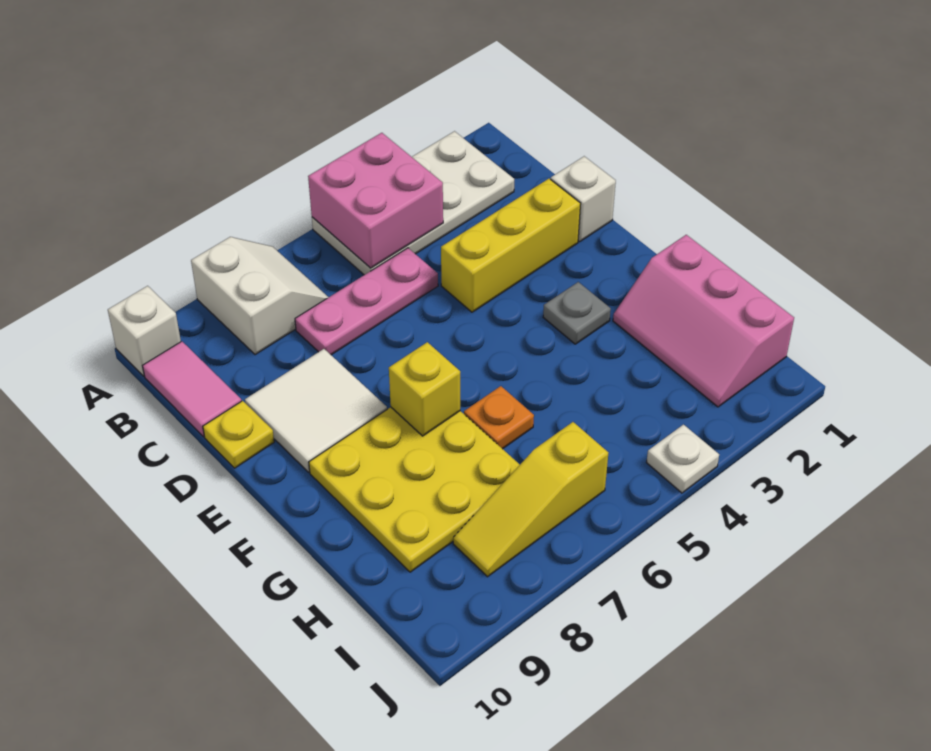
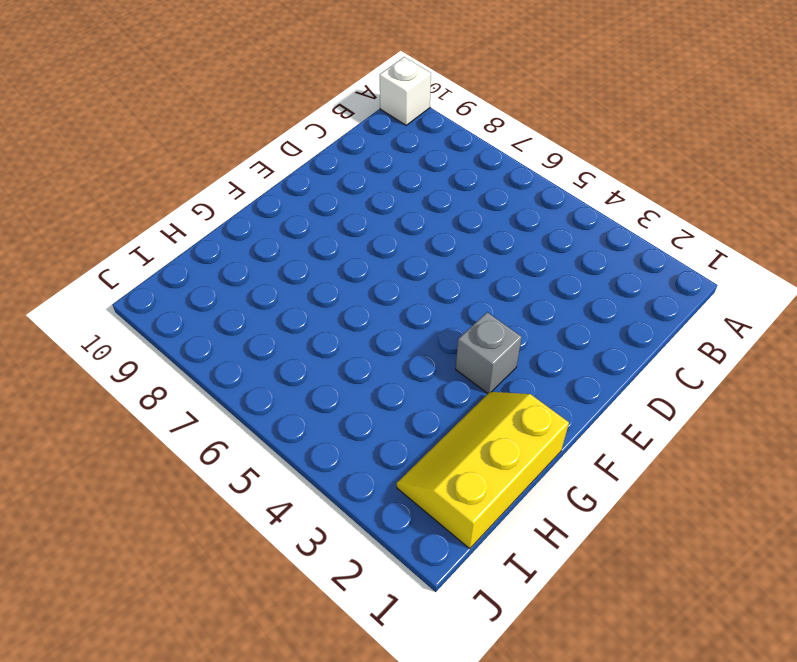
grey 1x1 brick [456,312,522,393] -> grey 1x1 plate [543,282,611,344]
yellow 2x3 slope [397,392,569,549] -> pink 2x3 slope [613,235,794,407]
none -> white 2x4 plate [312,131,514,275]
none -> white 2x2 slope [191,237,328,355]
none -> pink 1x2 tile [142,341,241,437]

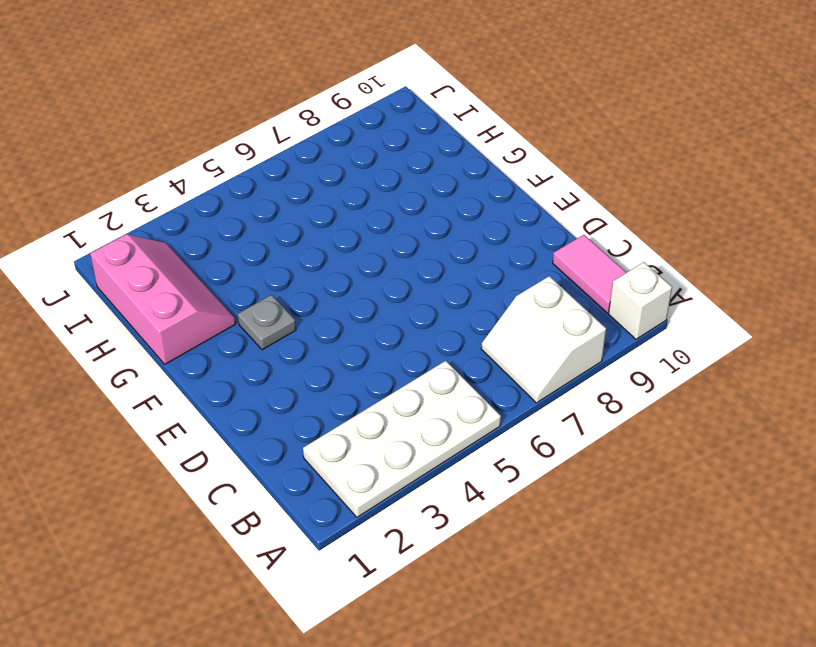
none -> pink 1x3 plate [295,248,438,355]
none -> white 1x1 brick [551,156,616,242]
none -> yellow 1x3 brick [441,179,581,312]

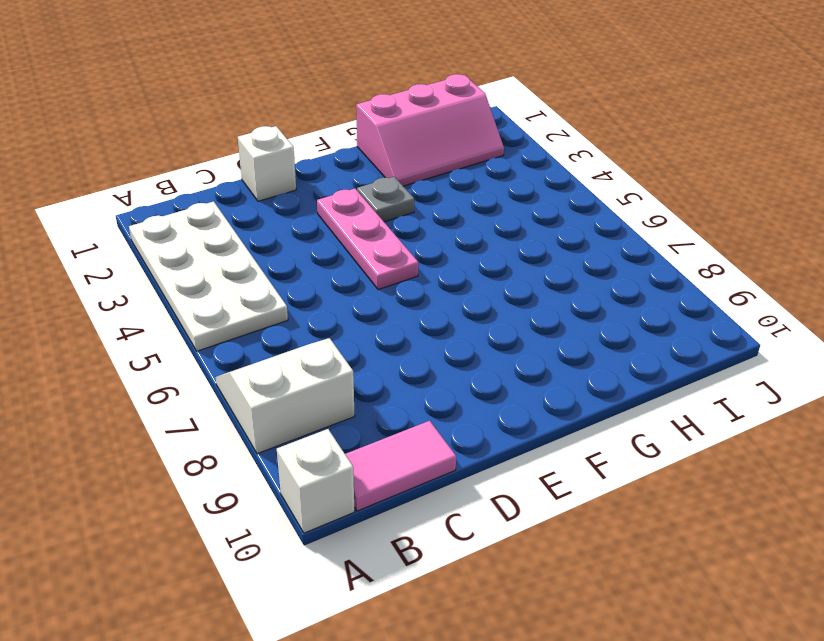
pink 1x3 plate [317,189,418,290] -> pink 1x3 plate moved to [295,248,438,355]
none -> yellow 1x3 brick [441,179,581,312]
none -> white 2x2 tile [245,349,387,472]
none -> yellow 1x1 plate [203,401,274,468]

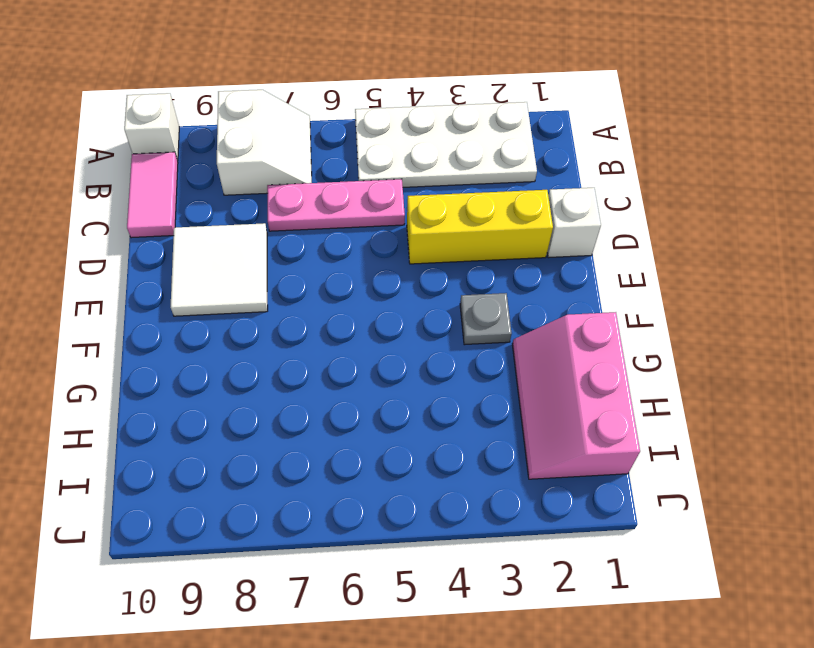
none -> yellow 1x1 plate [203,401,274,468]
none -> yellow 3x3 plate [309,407,520,572]
none -> orange 1x1 plate [464,386,534,449]

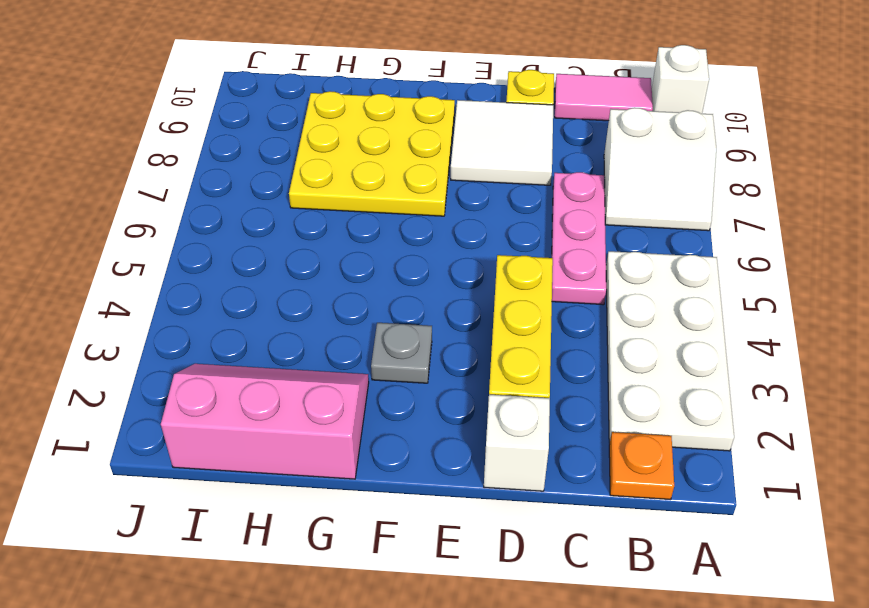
orange 1x1 plate [609,432,674,500] -> orange 1x1 plate moved to [464,386,534,449]
none -> yellow 1x3 slope [453,422,608,577]
none -> white 1x1 plate [647,425,719,493]
none -> pink 2x2 brick [308,133,443,268]

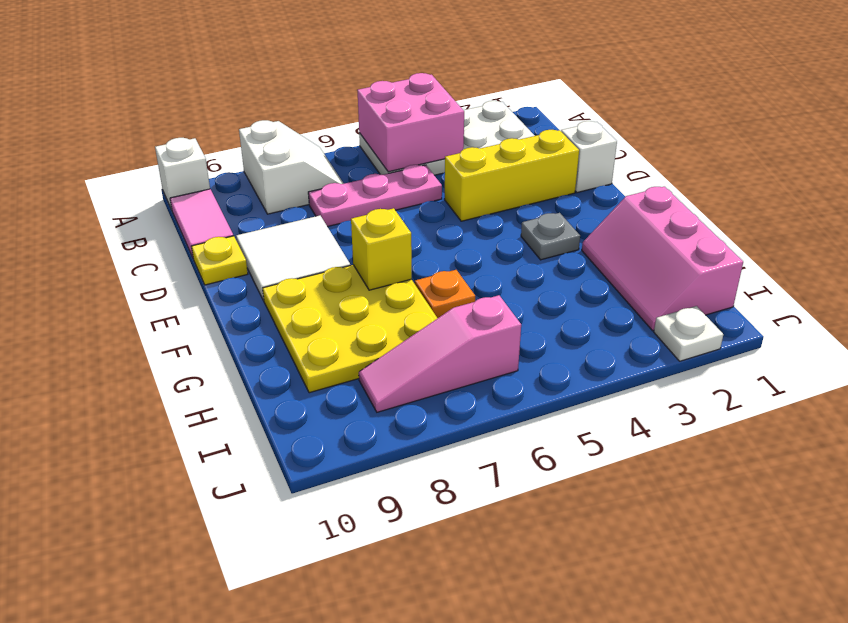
pink 1x3 slope [359,295,521,412] -> yellow 1x3 slope [453,422,608,577]
white 1x1 plate [654,306,723,361] -> white 1x1 plate moved to [647,425,719,493]

